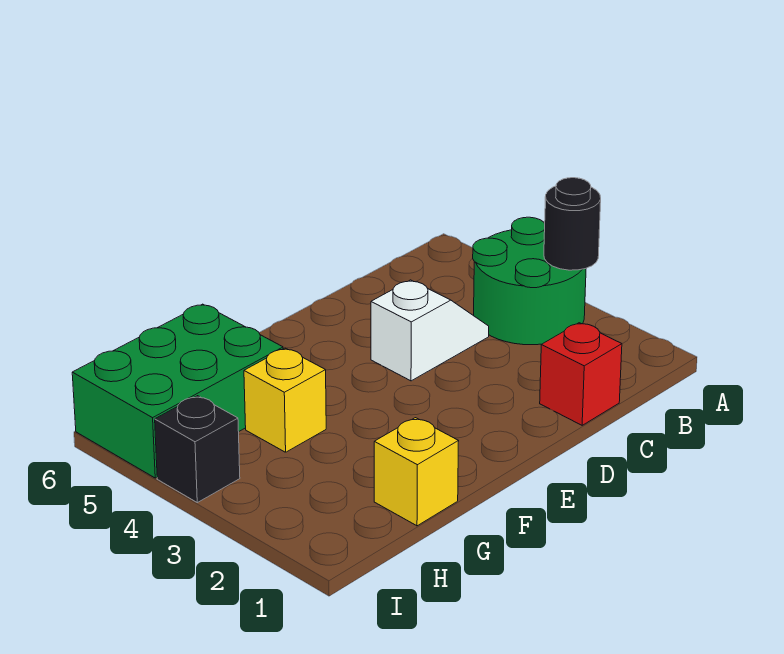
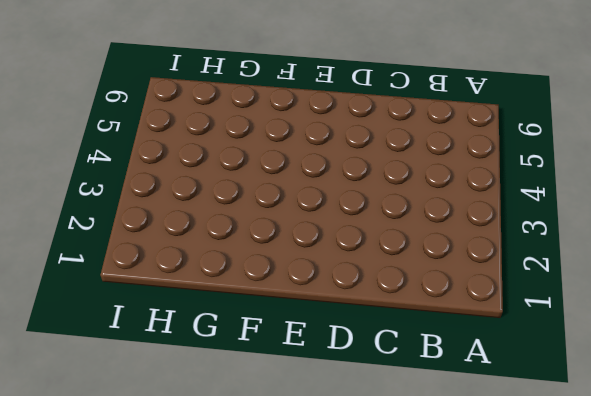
none -> green 2x2 round brick [473,217,586,345]
none -> red 1x1 brick [540,323,622,425]

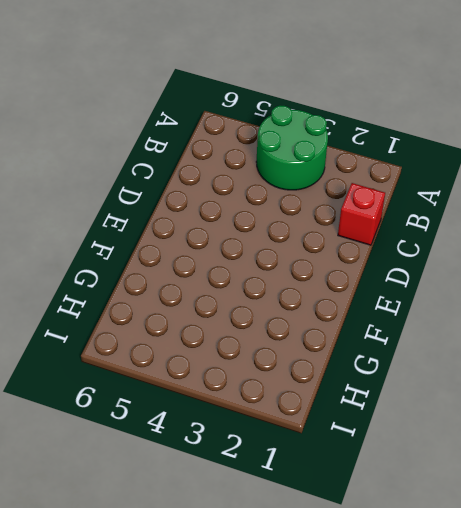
none -> white 1x2 slope [371,280,489,381]
none -> yellow 1x1 brick [374,418,459,526]

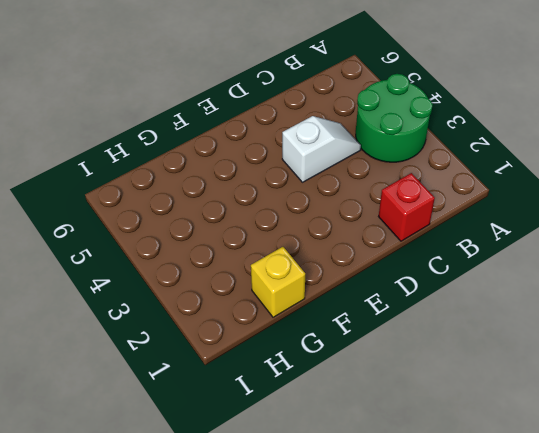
none -> yellow 1x1 brick [244,348,326,452]
none -> green 2x3 brick [72,304,283,478]

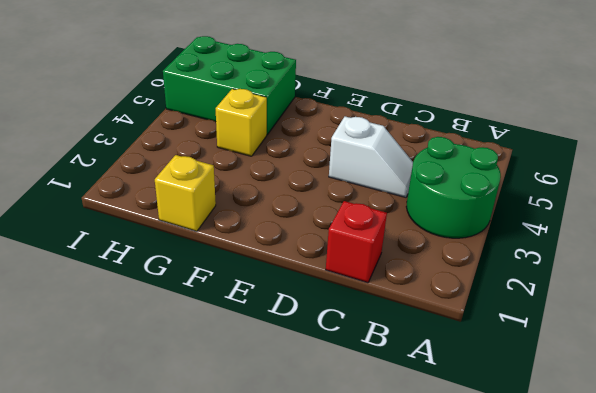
none -> black 1x1 brick [155,396,240,503]
none -> black 1x1 round brick [544,178,601,270]

